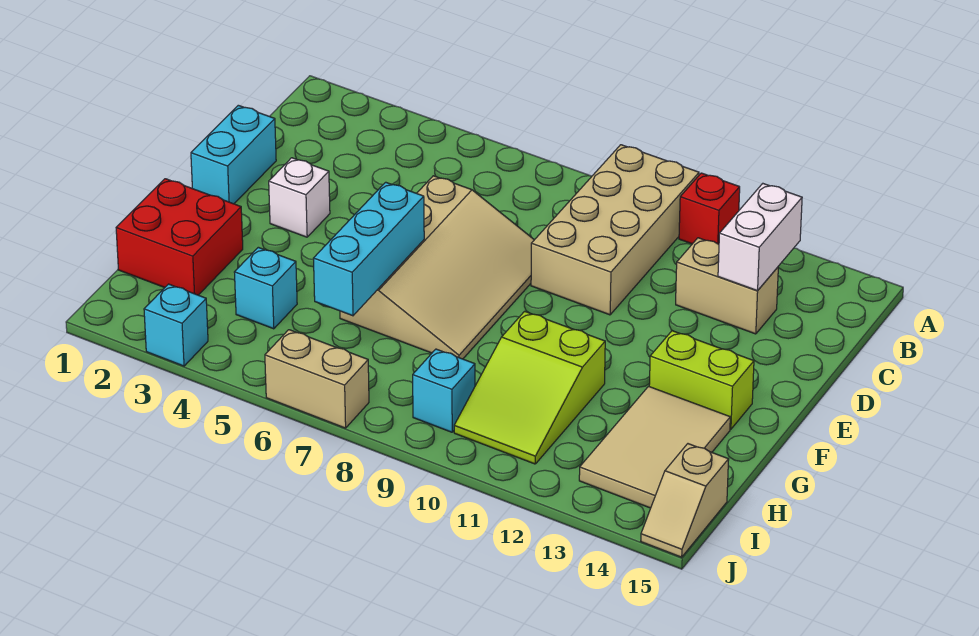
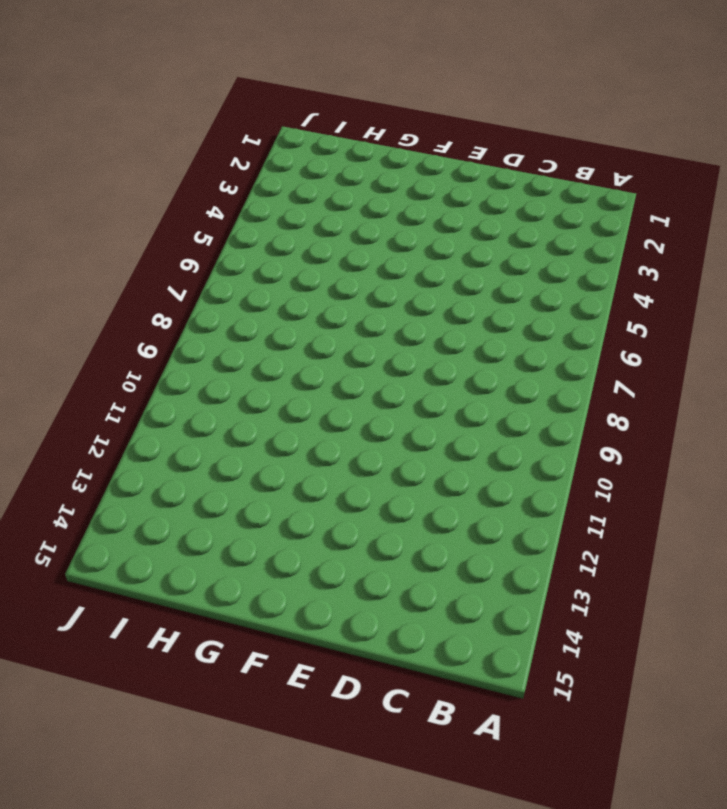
none -> tan 2x4 brick [531,145,699,315]
none -> red 1x1 brick [679,173,740,244]
none -> tan 1x2 brick [676,238,778,334]

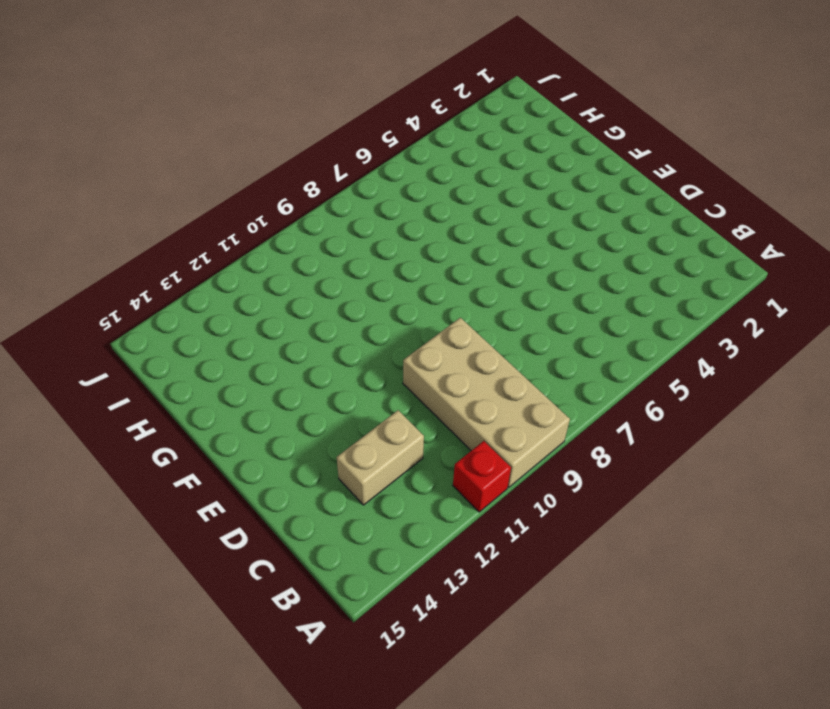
none -> cyan 1x2 brick [191,105,276,204]
none -> tan 3x4 slope [340,176,534,359]
none -> white 1x1 brick [269,158,330,237]

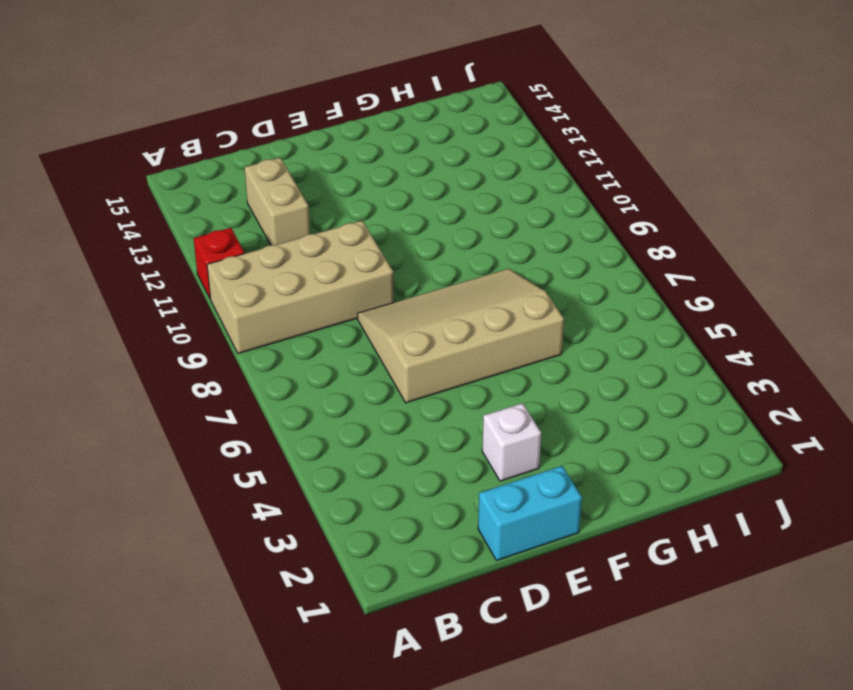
none -> lime 1x2 brick [649,331,754,429]
none -> red 2x2 brick [116,179,243,295]
none -> lime 2x3 slope [454,311,605,464]

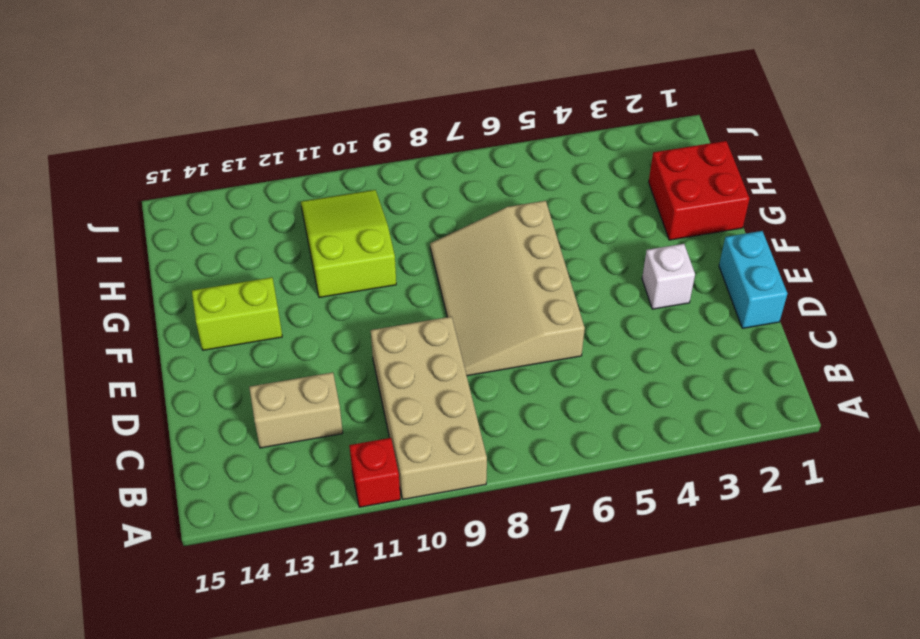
none -> tan 2x3 tile [579,386,730,508]
none -> cyan 1x1 brick [234,247,297,329]
none -> cyan 1x1 brick [413,349,475,432]

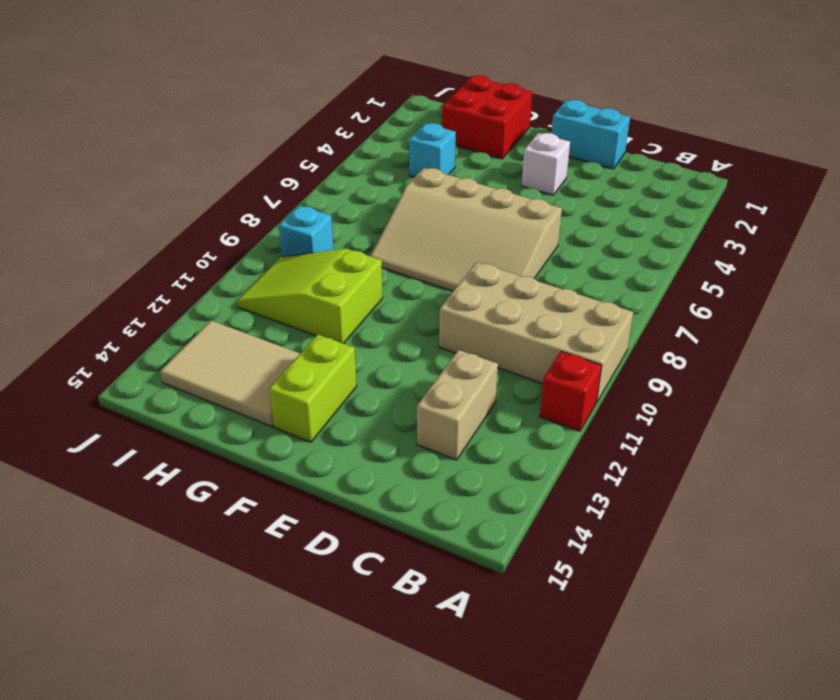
none -> tan 1x2 slope [641,444,729,557]
none -> cyan 1x1 brick [144,284,208,366]
none -> tan 1x2 brick [265,330,369,428]

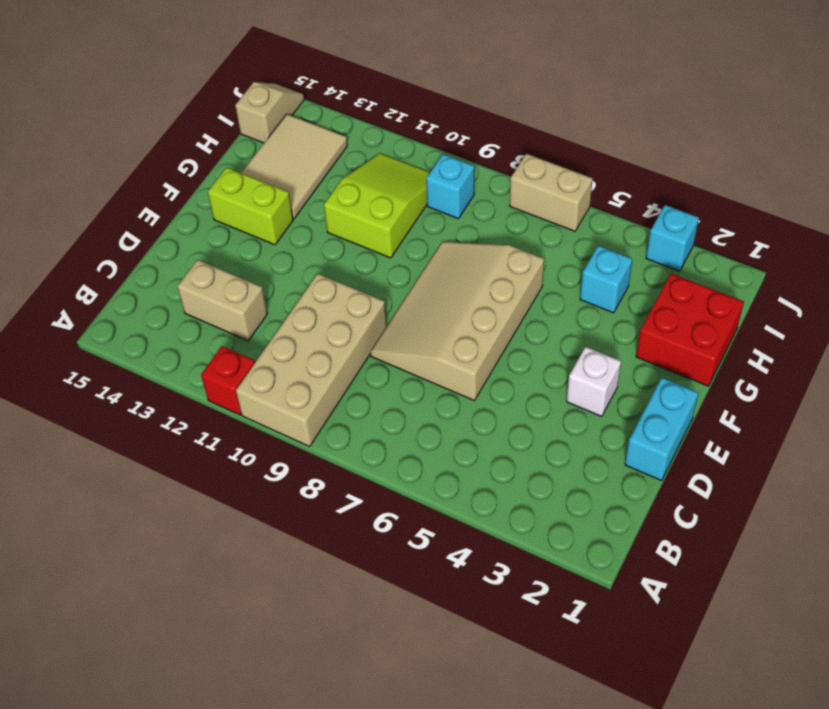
none -> white 1x2 brick [718,184,802,291]
none -> cyan 1x3 brick [314,182,424,316]

